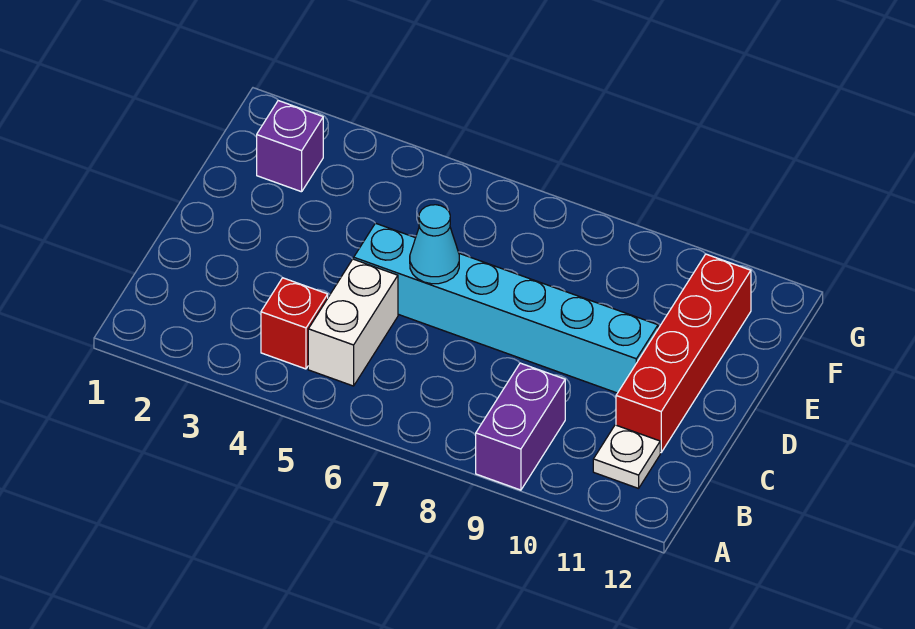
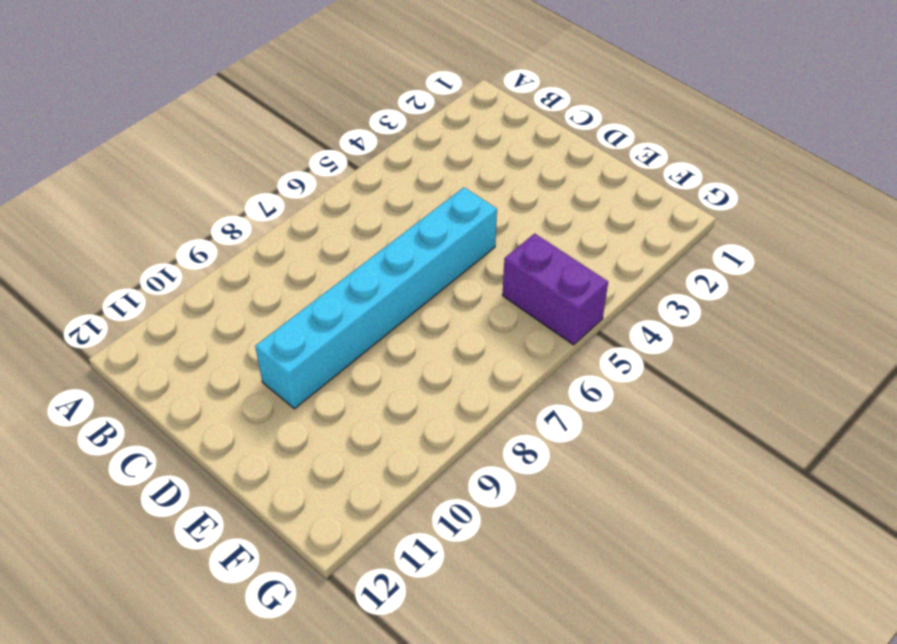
purple 1x2 brick [502,233,608,345] -> purple 1x2 brick moved to [476,363,565,490]
none -> red 1x1 brick [261,278,328,369]
none -> white 1x2 brick [308,259,398,386]

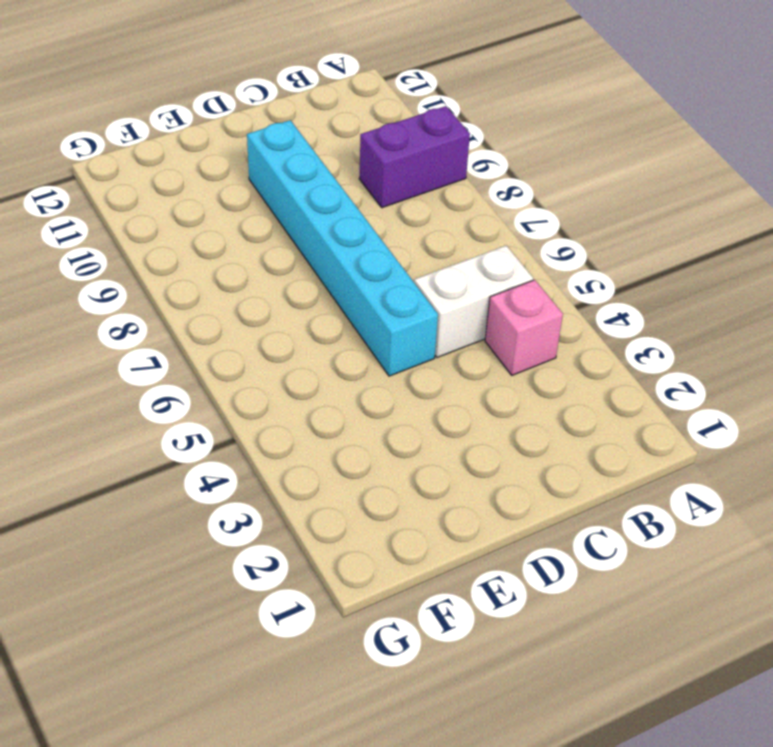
pink 1x1 brick [485,280,563,375] -> red 1x1 brick [261,278,328,369]
none -> white 1x1 plate [593,425,660,488]
none -> red 1x4 brick [616,254,751,453]

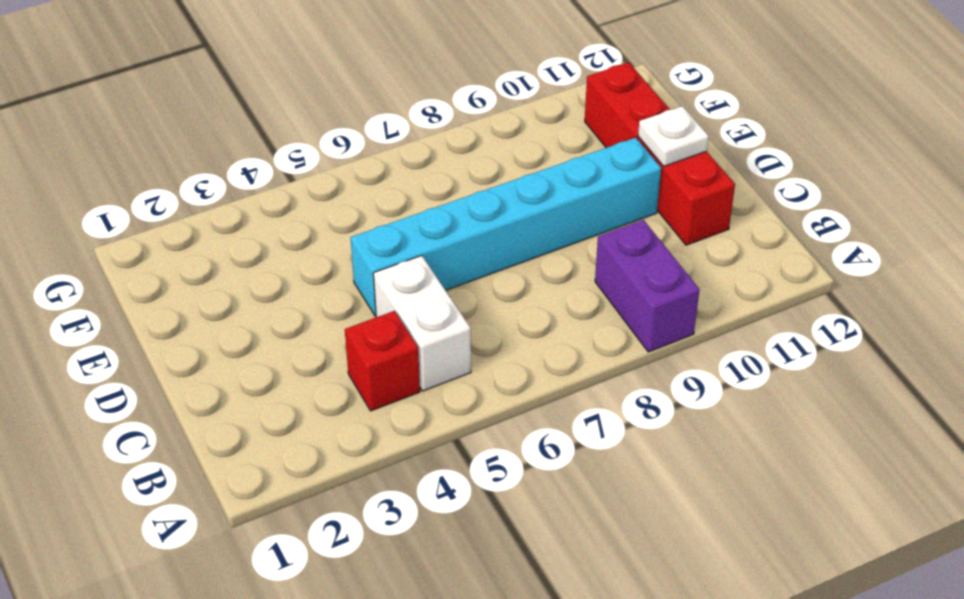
white 1x1 plate [638,106,709,166] -> white 1x1 plate moved to [593,425,660,488]
none -> purple 1x1 brick [257,101,323,192]
none -> cyan 1x1 cone [410,205,459,284]

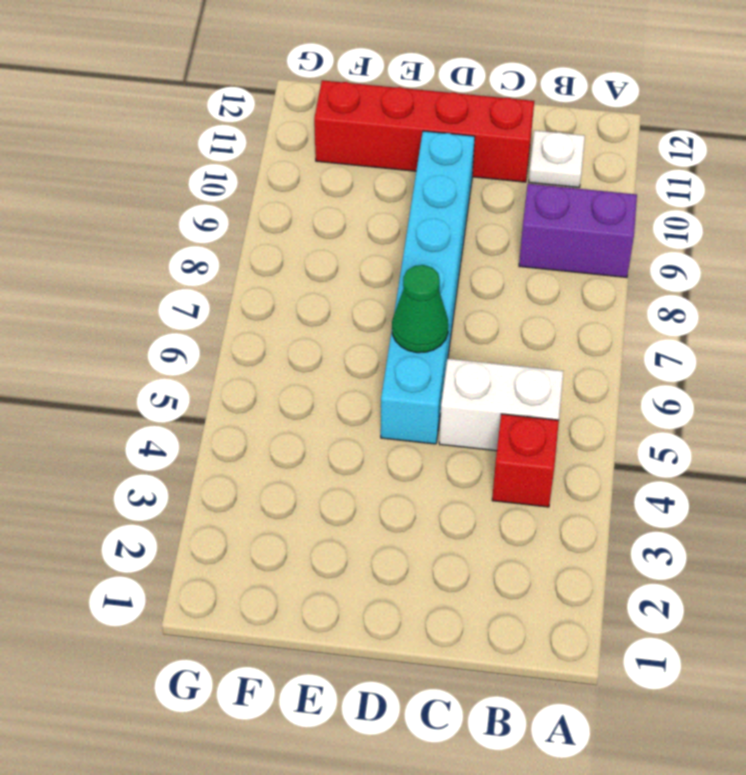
green 1x1 cone [392,265,448,353] -> cyan 1x1 cone [410,205,459,284]
none -> purple 1x1 brick [257,101,323,192]

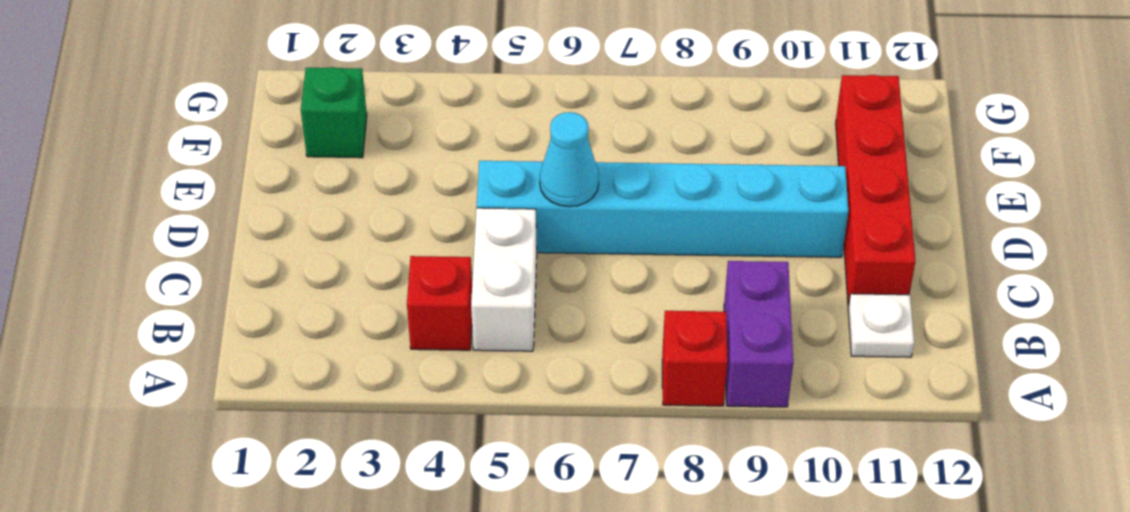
red 1x1 brick [662,311,728,406] -> none
green 1x1 brick [301,67,367,158] -> purple 1x1 brick [257,101,323,192]

